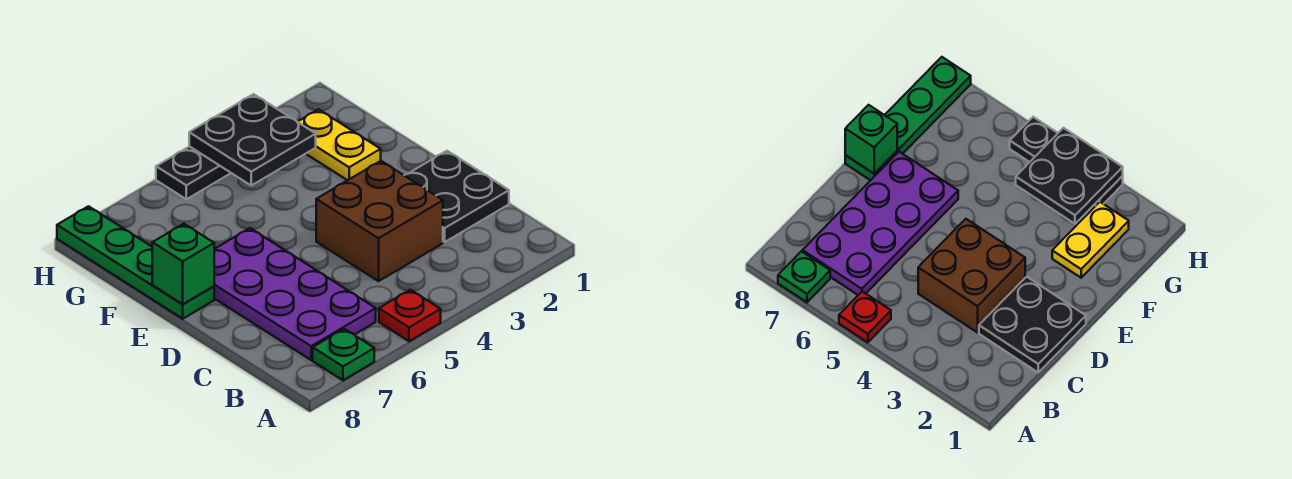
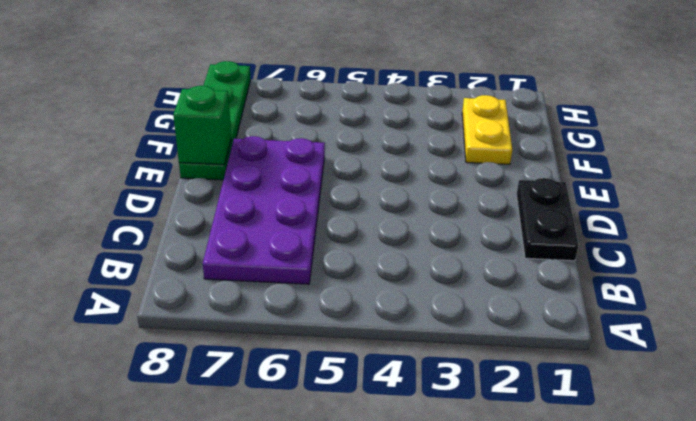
black 1x2 plate [517,178,578,261] -> black 2x2 plate [404,151,509,242]
none -> red 1x1 plate [379,290,441,341]
none -> green 1x1 plate [313,329,374,380]

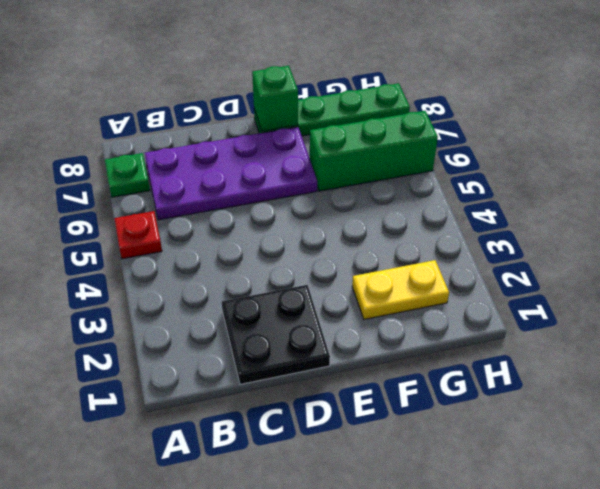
green 1x3 brick [310,111,438,191] -> none
none -> brown 2x2 brick [316,161,443,281]
none -> black 1x3 plate [156,146,230,199]

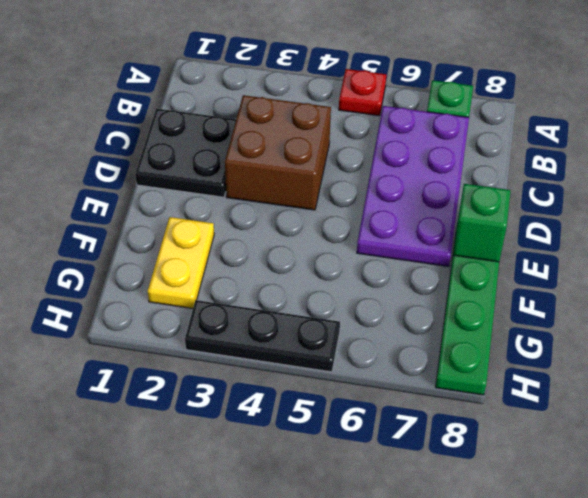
none -> black 2x2 plate [189,94,316,185]

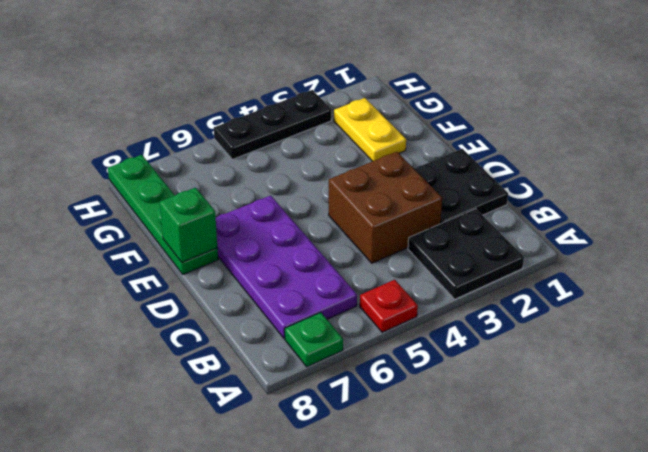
black 2x2 plate [408,209,524,299] -> black 2x2 plate moved to [189,94,316,185]

